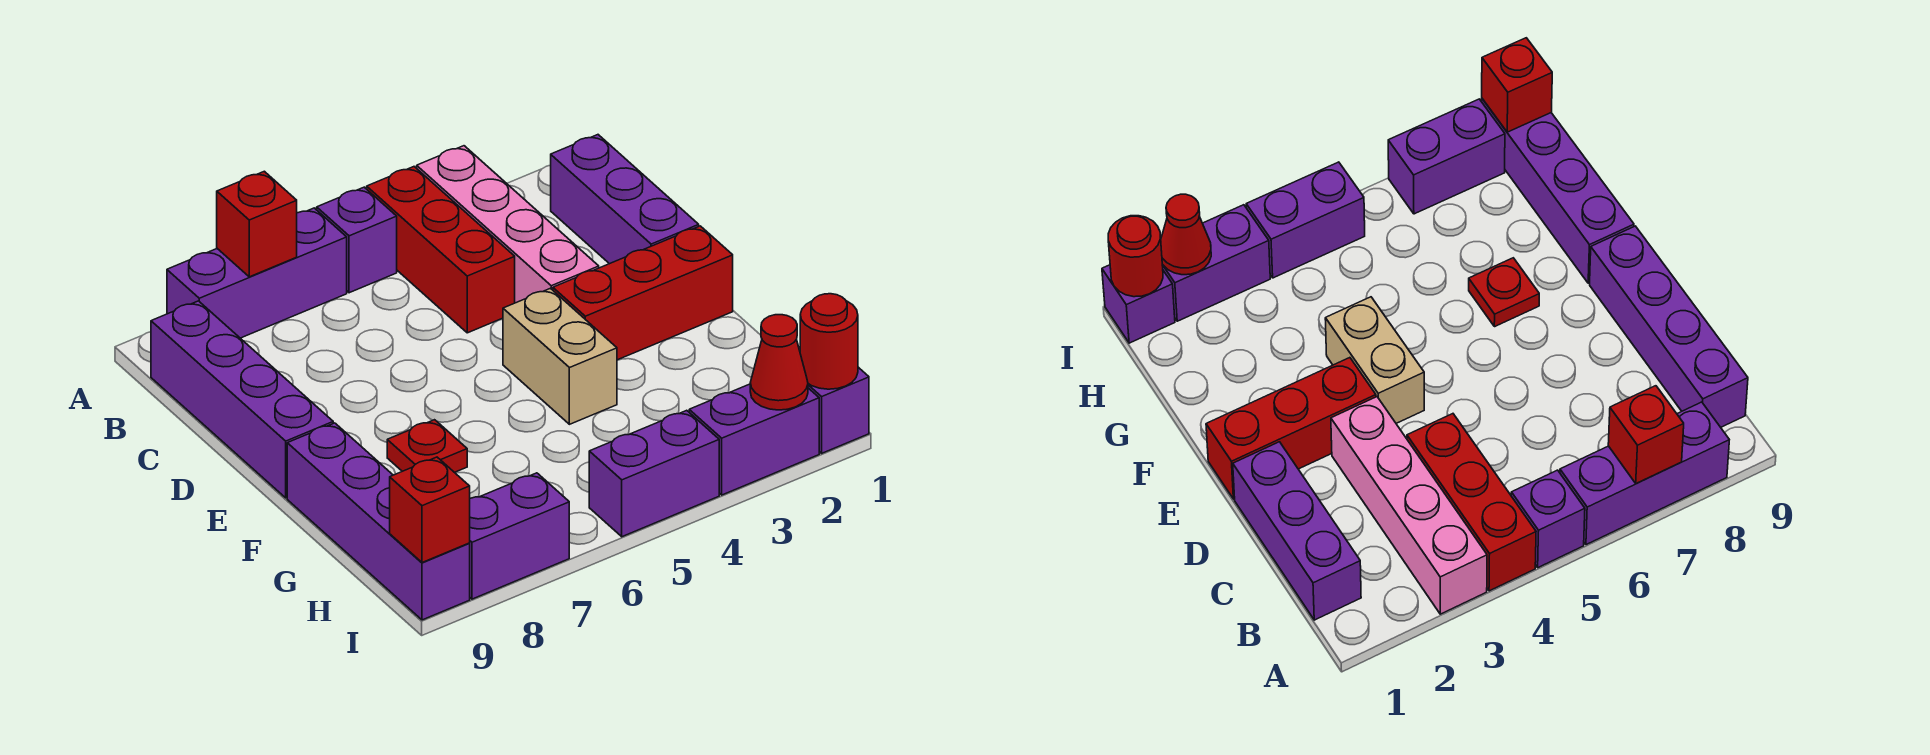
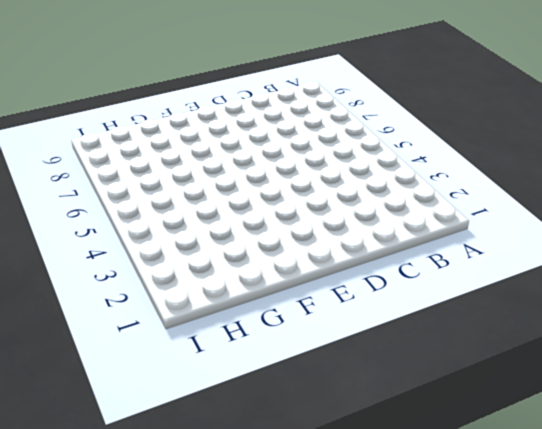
none -> pink 1x4 brick [417,146,599,303]
none -> red 1x3 brick [367,167,515,333]
none -> purple 1x1 brick [317,187,397,293]

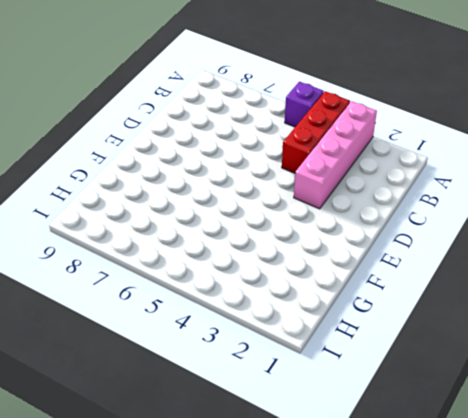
none -> purple 1x3 brick [167,208,347,338]
none -> purple 1x3 brick [551,135,699,264]
none -> purple 1x4 brick [151,301,333,498]

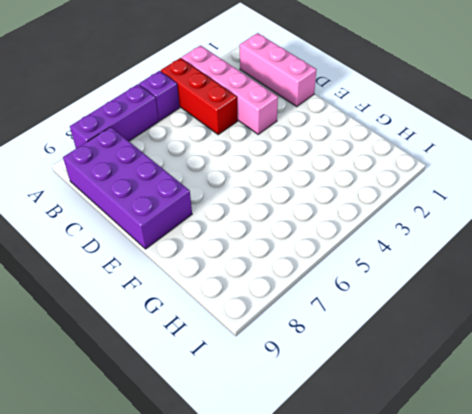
pink 1x3 brick [240,33,316,107] -> purple 1x3 brick [551,135,699,264]
purple 2x4 brick [63,127,192,249] -> purple 1x4 brick [151,301,333,498]
none -> red 1x3 brick [553,226,733,360]
none -> tan 1x2 brick [503,288,617,424]
none -> red 1x1 plate [387,420,467,472]

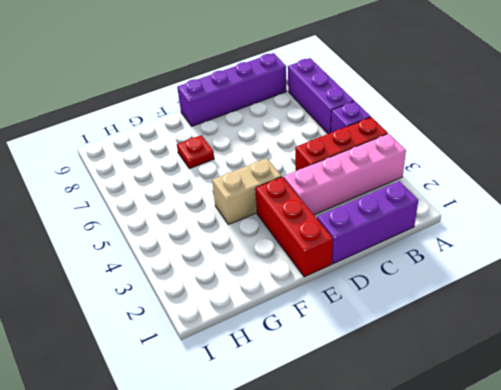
none -> purple 1x4 brick [287,423,470,620]
none -> purple 1x1 brick [808,367,869,453]
none -> purple 1x2 brick [689,384,819,495]

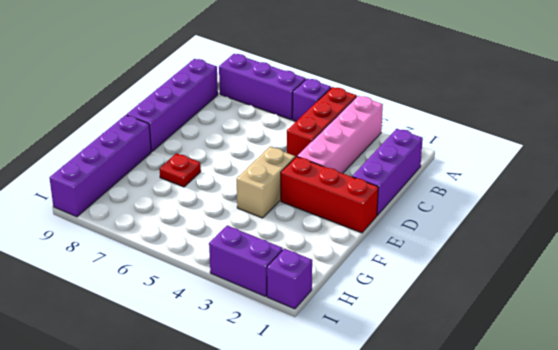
none -> purple 1x2 brick [589,410,719,537]
none -> purple 1x2 brick [469,473,569,599]
none -> red 1x1 brick [217,171,297,277]

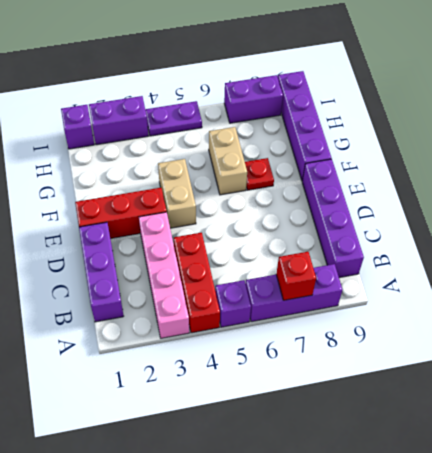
tan 1x2 brick [209,127,247,195] -> none
purple 1x2 plate [145,101,202,136] -> purple 1x2 brick [589,410,719,537]
none -> red 1x1 round brick [800,294,858,389]
none -> red 1x1 cone [750,315,808,410]
none -> red 1x1 brick [390,457,470,563]

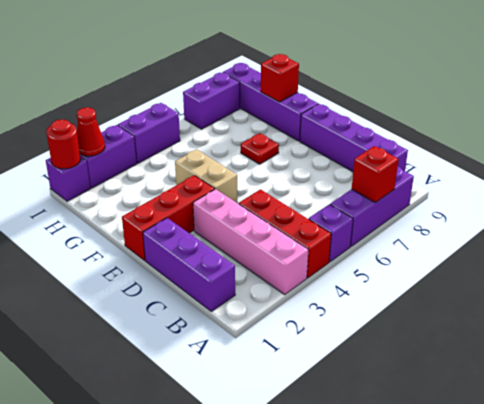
red 1x1 brick [261,54,299,102] -> red 1x1 brick moved to [390,457,470,563]

